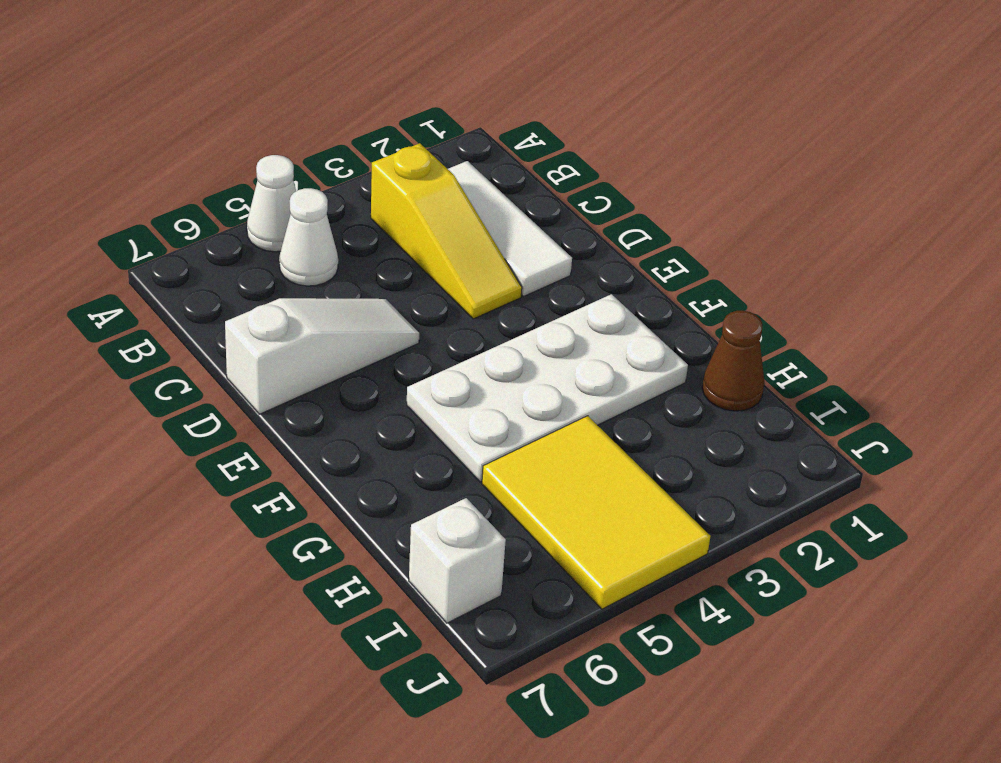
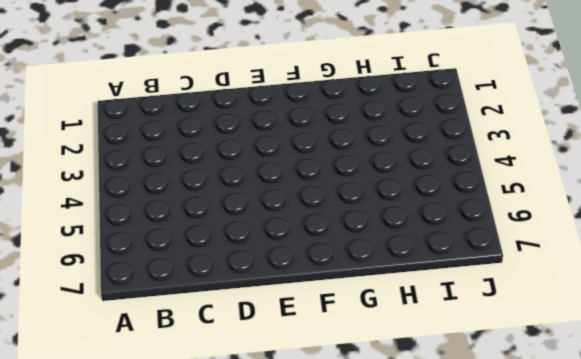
none -> white 1x1 cone [247,155,296,252]
none -> white 1x3 tile [448,161,572,296]

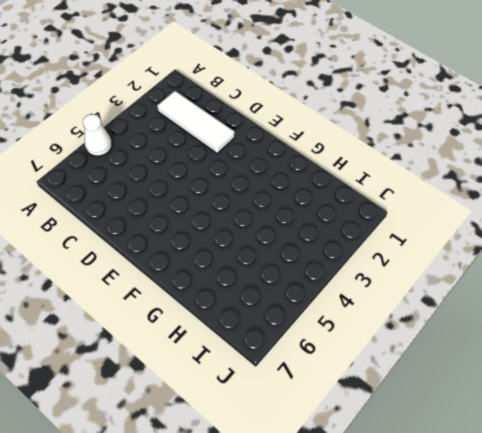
none -> yellow 1x3 slope [371,143,522,319]
none -> white 1x1 cone [279,188,338,286]

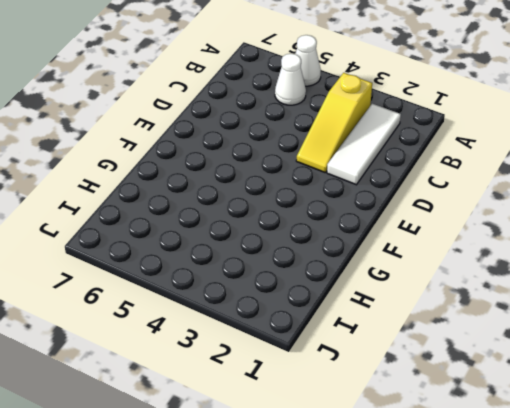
none -> white 1x3 slope [225,298,419,414]
none -> white 2x4 plate [407,294,688,482]

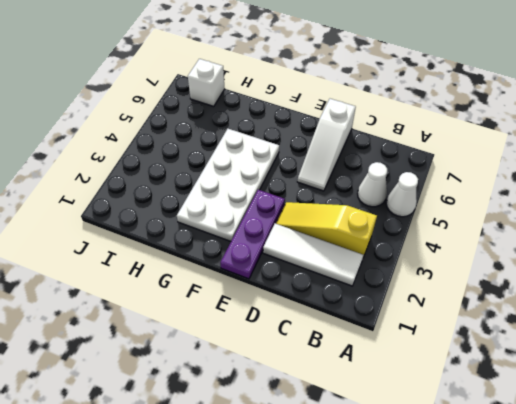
purple 1x3 plate [220,190,285,279] -> none
none -> brown 1x1 cone [702,311,764,411]
none -> yellow 2x3 tile [482,416,710,609]

